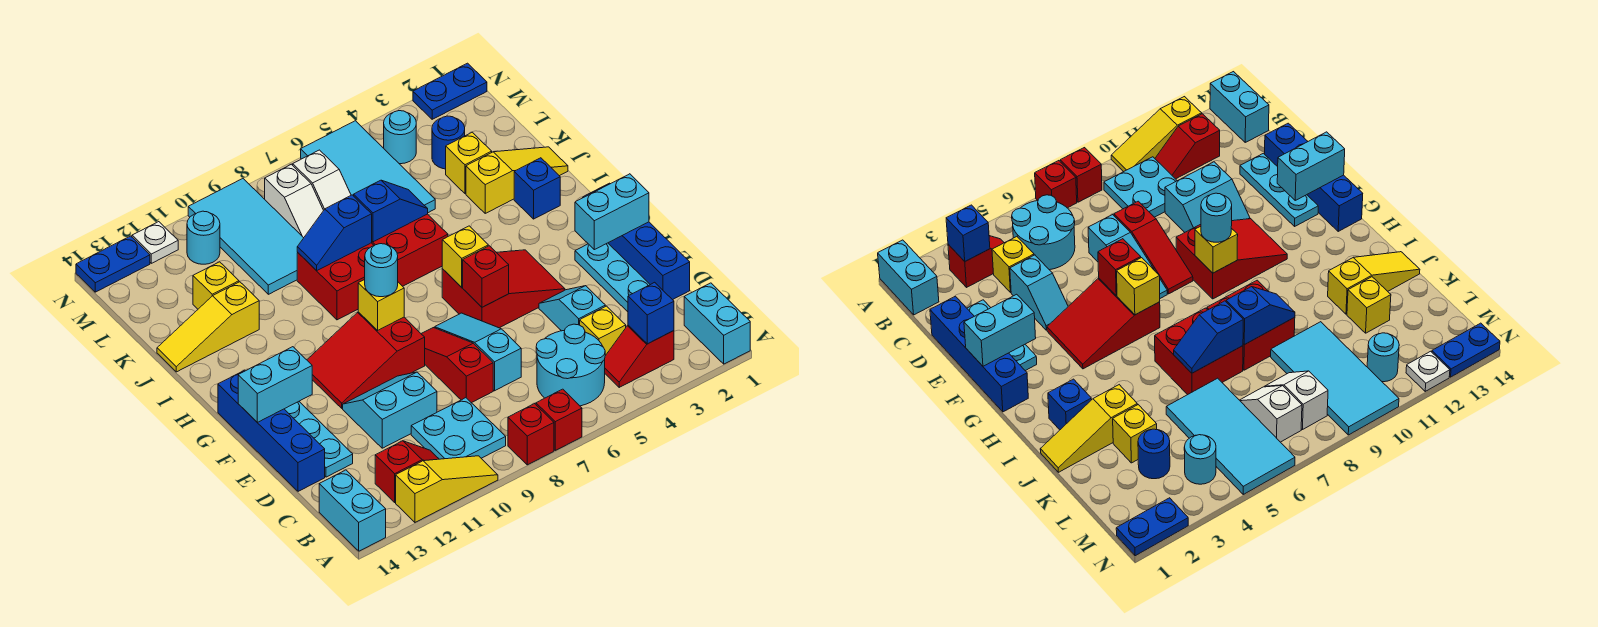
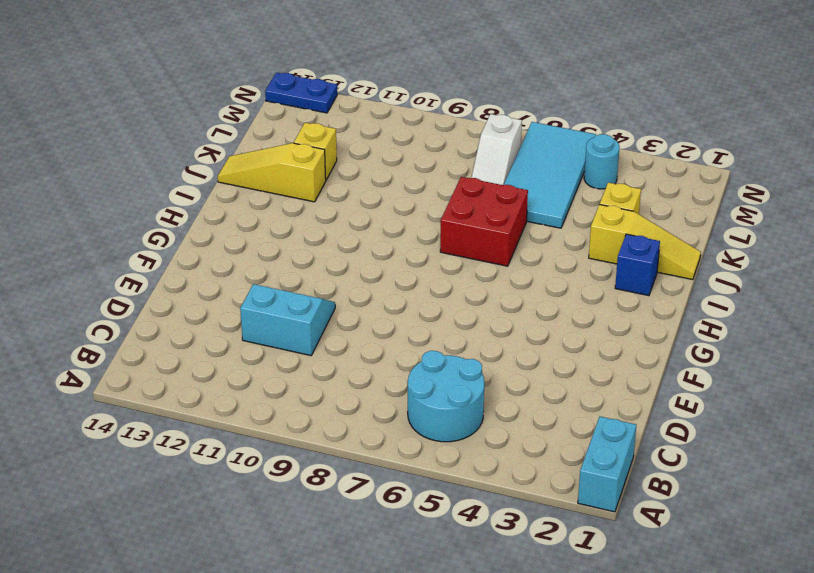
none -> red 1x1 brick [536,389,582,450]
none -> red 1x1 brick [508,404,554,465]
none -> yellow 1x3 slope [396,456,498,522]
none -> cyan 1x2 brick [319,470,386,551]

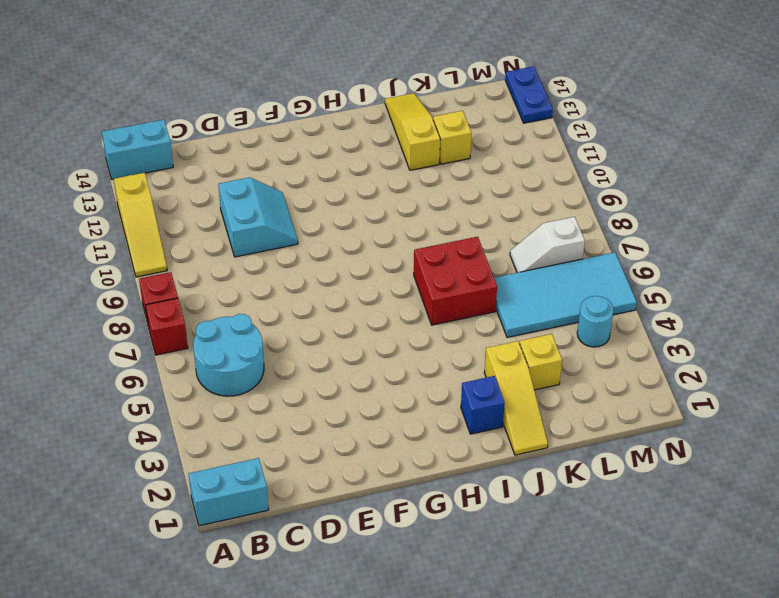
none -> red 1x2 slope [605,325,674,387]
none -> cyan 2x2 plate [411,398,506,459]
none -> red 1x2 slope [375,441,439,502]
none -> yellow 1x1 brick [580,306,626,356]

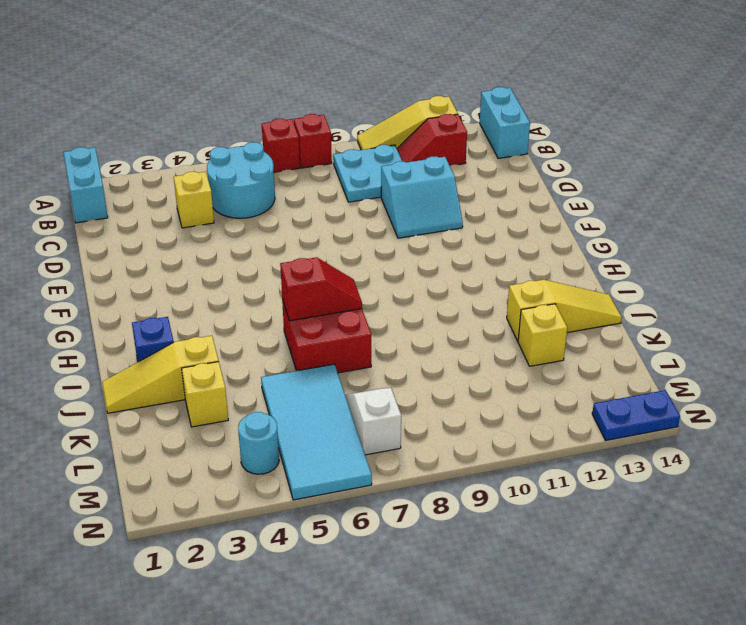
red 1x2 slope [280,257,362,321] -> red 1x2 slope moved to [605,325,674,387]
none -> blue 1x4 brick [583,183,690,300]
none -> cyan 1x3 plate [575,243,650,312]
none -> cyan 1x2 slope [539,286,605,331]
none -> cyan 1x3 slope [435,313,521,391]

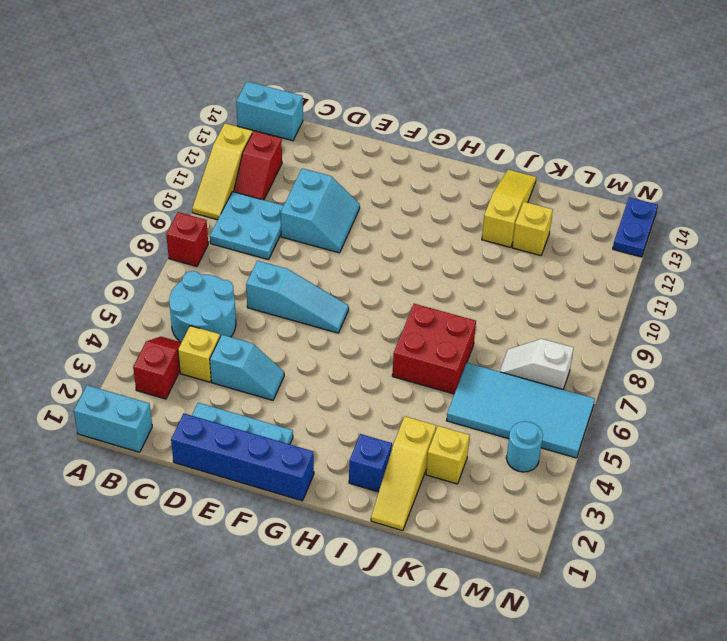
none -> red 1x1 brick [536,389,582,450]
none -> red 1x3 slope [421,328,493,403]
none -> cyan 1x3 plate [285,402,353,477]
none -> blue 1x4 brick [218,370,325,491]

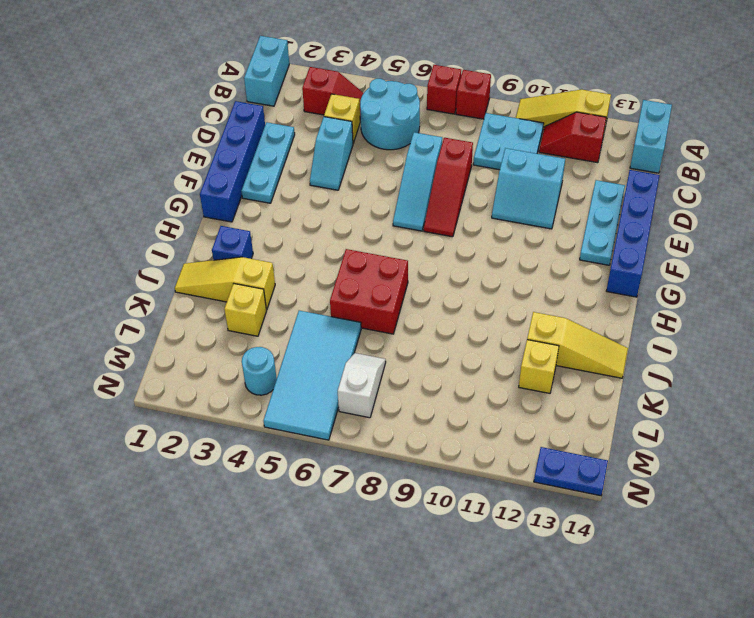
none -> red 2x3 slope [442,250,565,328]
none -> red 2x3 slope [307,312,425,408]
none -> red 2x2 brick [297,243,374,320]
none -> cyan 2x4 tile [188,179,303,294]

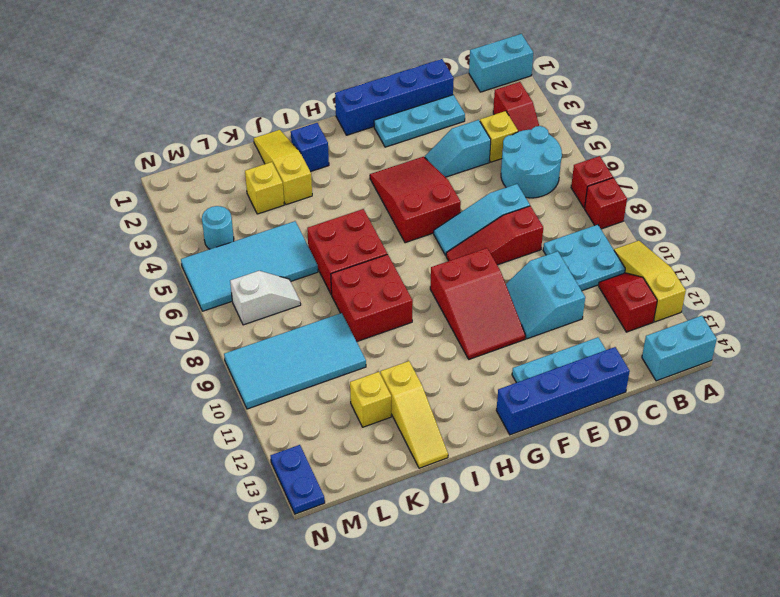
none -> blue 1x1 round brick [432,116,465,169]
none -> white 1x2 slope [265,164,324,238]
none -> cyan 1x1 round brick [187,211,220,264]
none -> blue 1x2 plate [413,63,487,119]

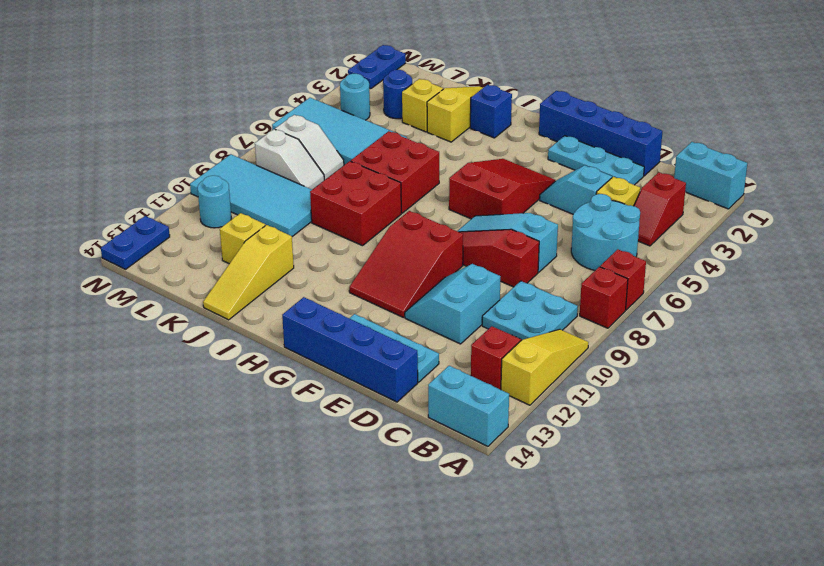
none -> white 1x1 plate [132,222,178,263]
none -> blue 1x1 brick [628,282,674,344]
none -> cyan 1x2 brick [575,174,649,250]
none -> red 1x1 brick [463,246,509,307]

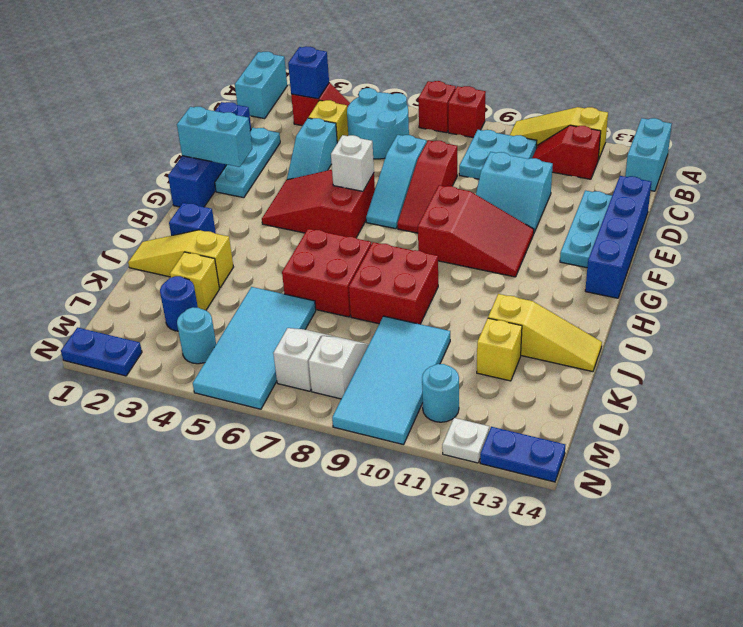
white 1x1 brick [331,135,374,191] -> red 1x1 brick [463,246,509,307]
none -> cyan 1x2 brick [238,347,312,422]
none -> yellow 1x1 brick [442,226,488,287]
none -> yellow 1x1 brick [358,280,404,330]
none -> blue 1x2 slope [354,180,428,242]

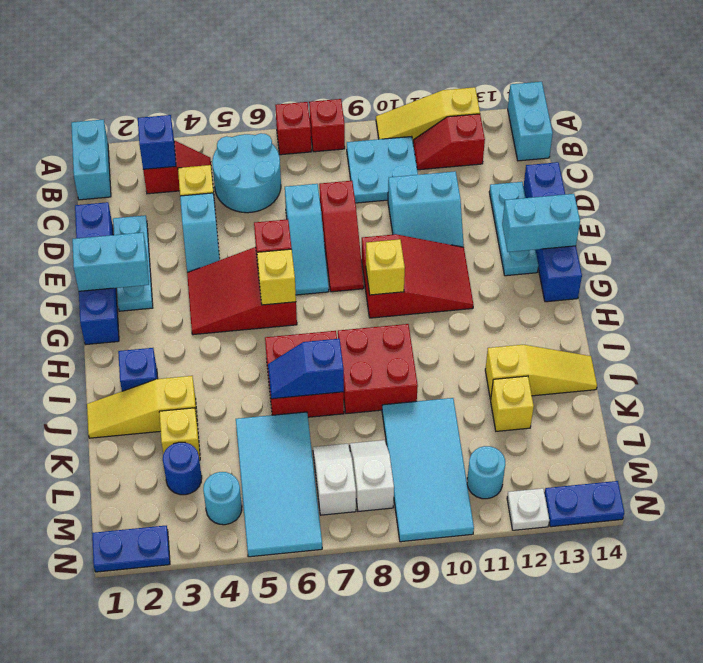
none -> blue 1x2 slope [297,195,372,271]
none -> cyan 1x1 round brick [365,244,398,297]

